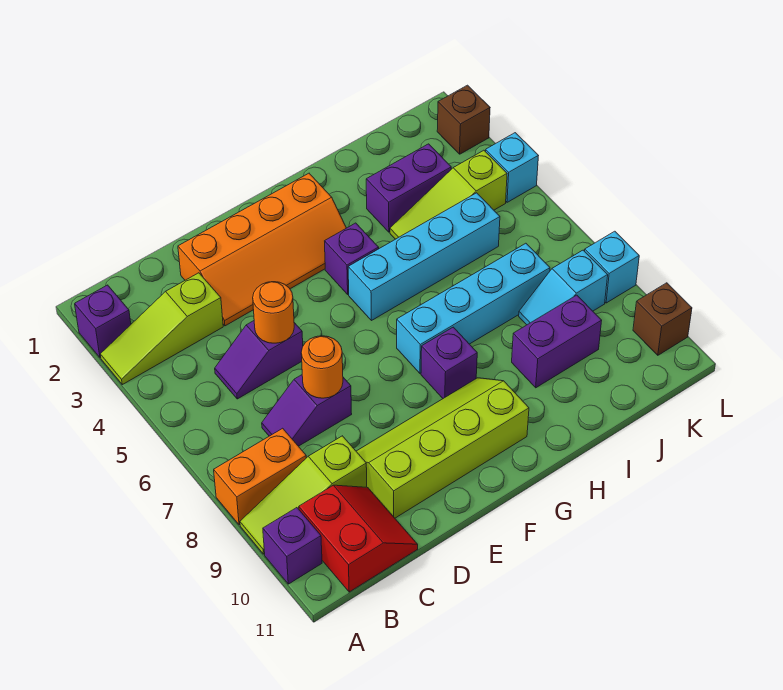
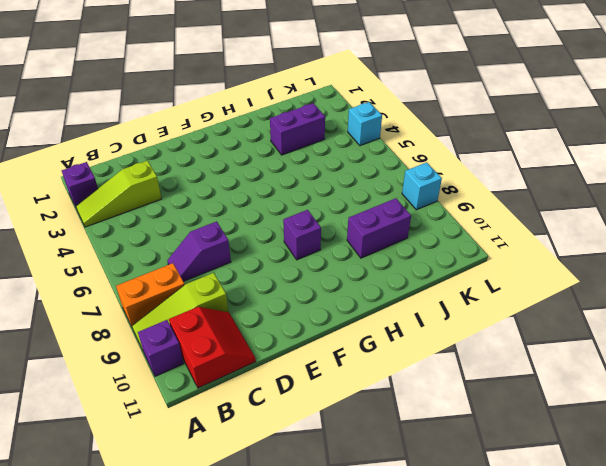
none -> purple 1x2 slope [215,321,303,399]
none -> orange 2x4 slope [178,173,346,326]
none -> lime 2x4 slope [356,378,529,518]

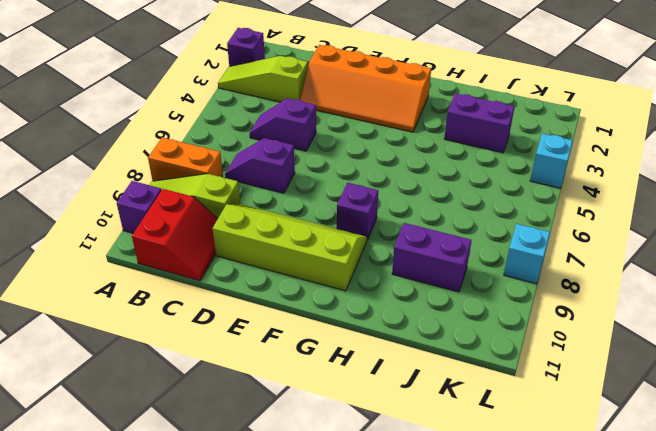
none -> purple 1x1 brick [325,223,379,294]
none -> cyan 1x4 brick [348,193,500,321]
none -> cyan 1x4 brick [397,243,550,373]

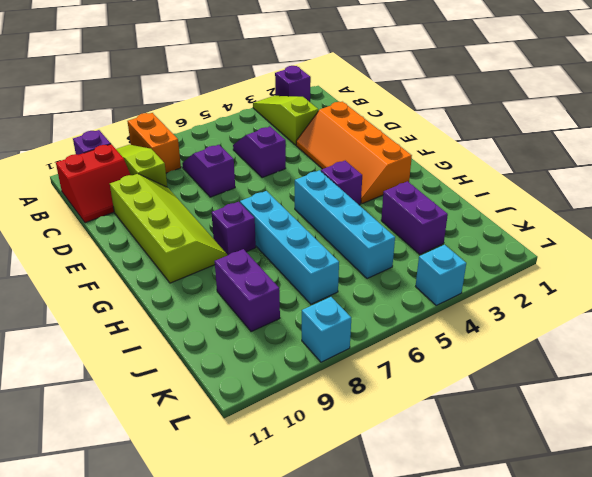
none -> lime 1x3 slope [390,150,507,239]
none -> cyan 1x2 slope [519,250,608,325]
none -> brown 1x1 brick [437,85,490,154]

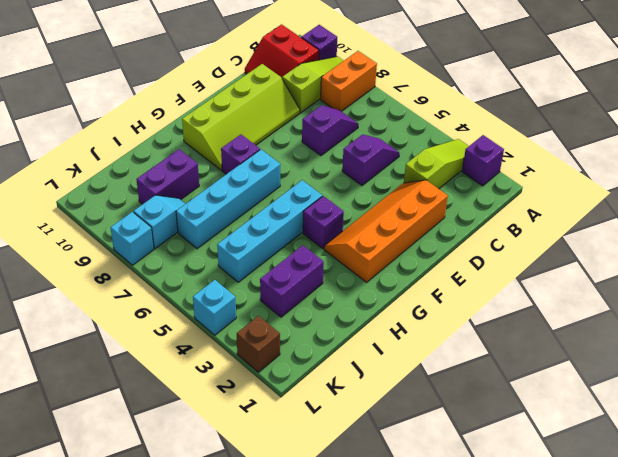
none -> lime 1x3 slope [390,150,507,239]
none -> brown 1x1 brick [633,283,692,355]
none -> orange 1x1 round brick [253,282,294,343]

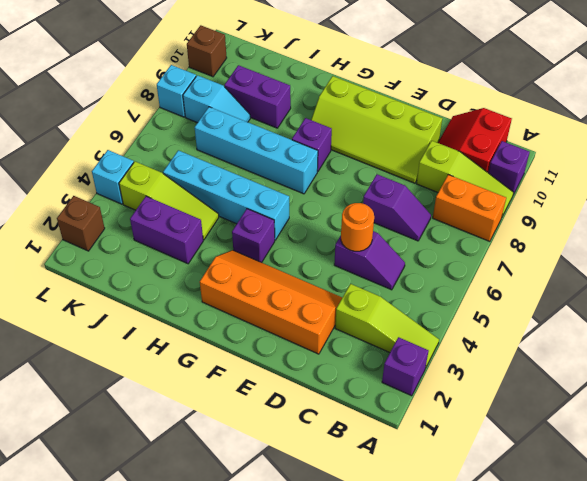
none -> orange 1x1 round brick [301,336,343,398]

